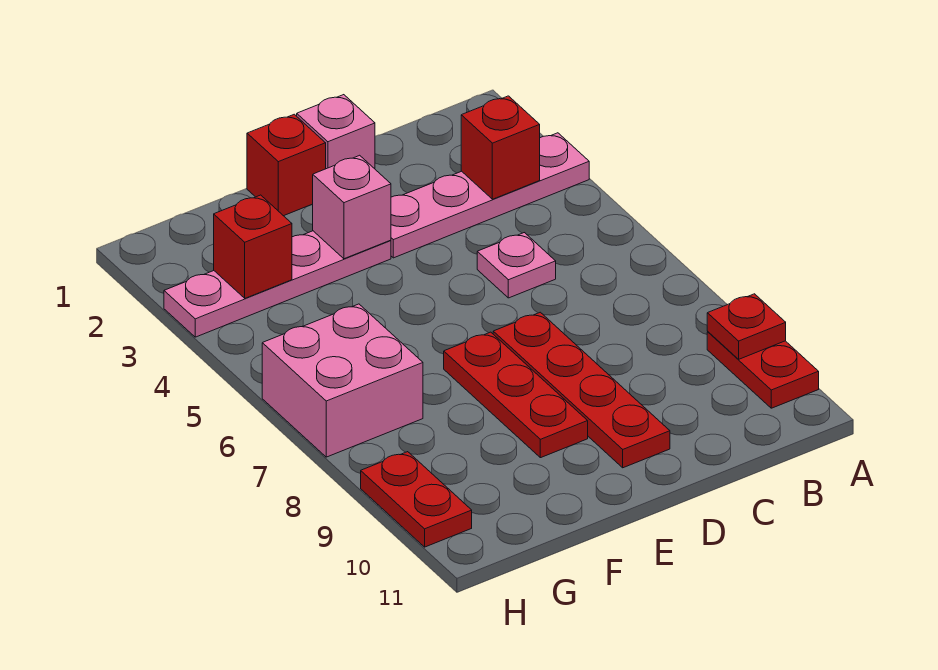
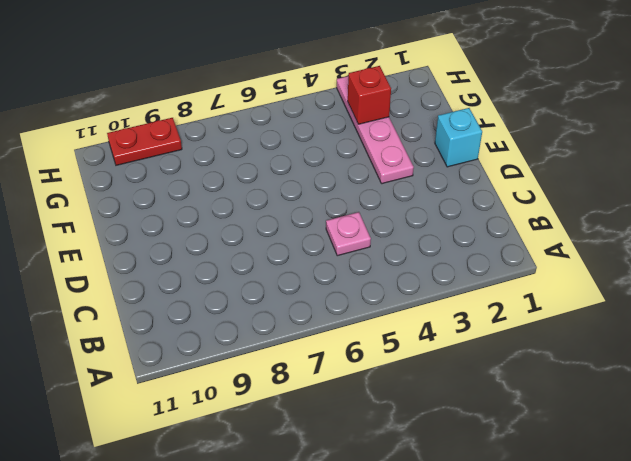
cyan 1x1 brick [435,108,482,167] -> red 1x1 brick [247,114,326,216]
none -> pink 1x4 plate [391,133,589,258]
none -> red 1x2 plate [707,332,819,408]
none -> pink 1x1 brick [297,95,375,169]

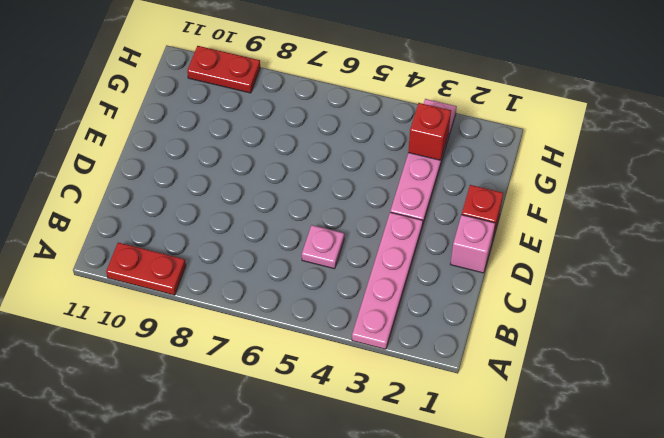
none -> red 1x4 plate [493,312,670,468]
none -> red 1x3 plate [444,332,588,458]
none -> pink 2x2 brick [262,304,423,457]

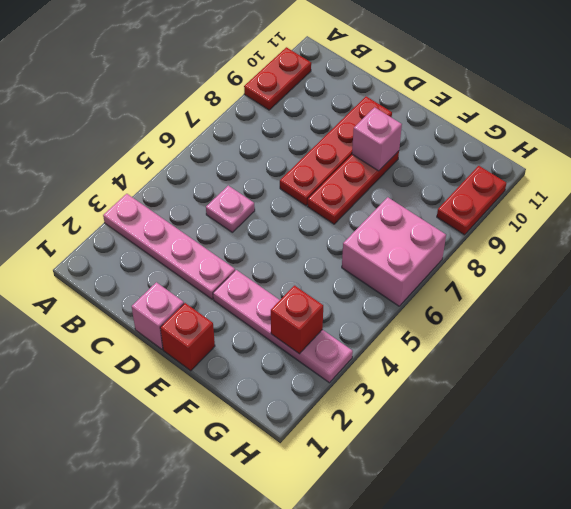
pink 1x1 brick [352,107,402,171] -> pink 1x1 brick moved to [312,155,391,259]
none -> red 1x1 plate [707,294,786,359]
none -> red 1x1 brick [461,96,540,199]

